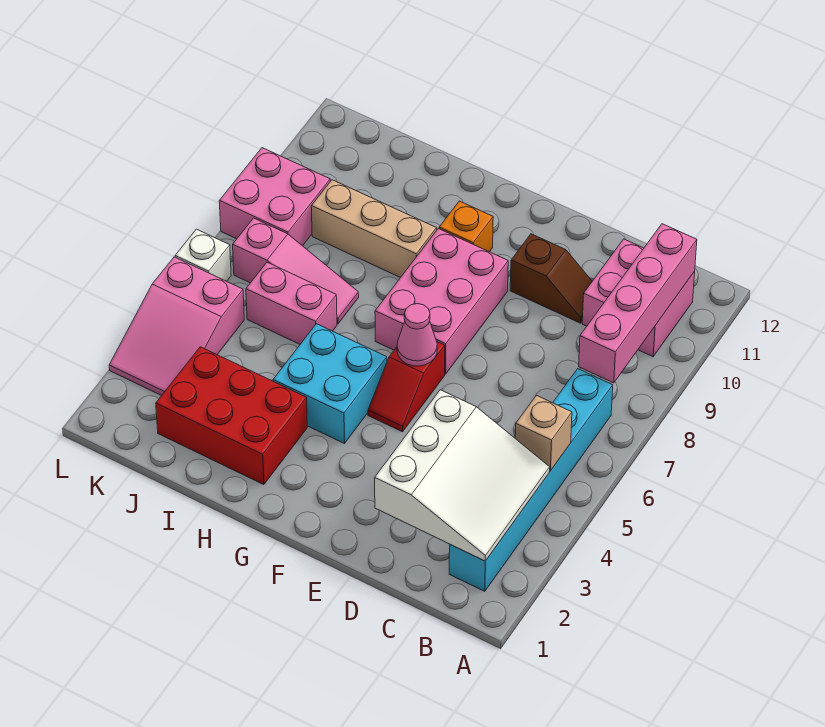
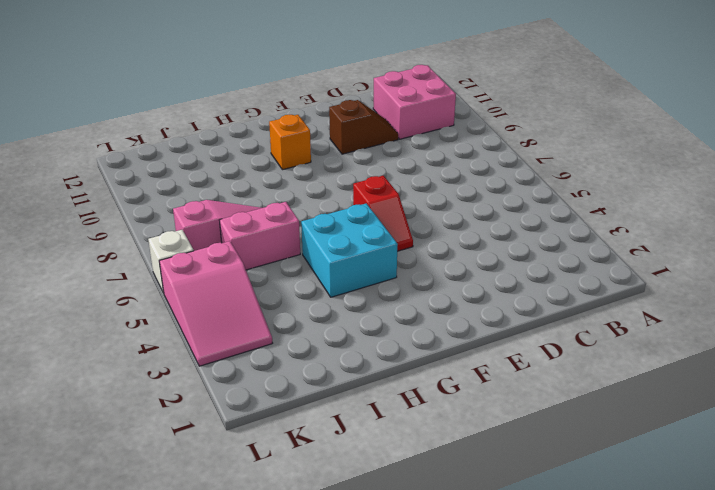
none -> cyan 1x6 brick [449,369,613,591]
none -> pink 2x3 brick [375,229,508,374]
none -> red 2x3 brick [156,347,307,485]

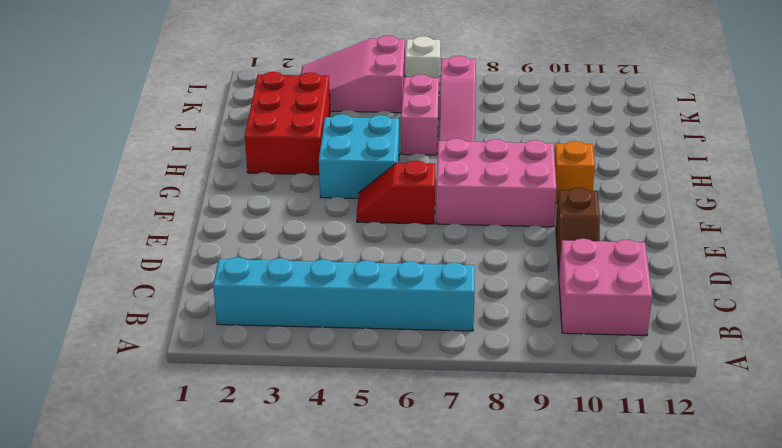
none -> tan 1x3 brick [311,180,437,278]
none -> pink 2x2 brick [219,148,330,246]
none -> white 3x3 slope [375,390,550,561]

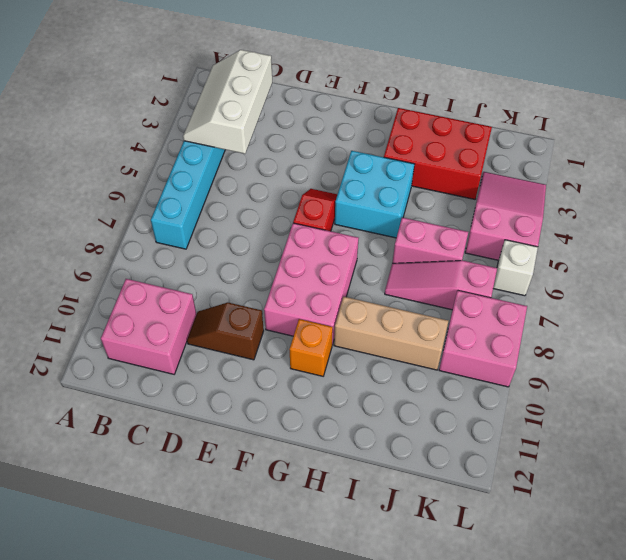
white 2x3 slope [183,50,272,154] -> white 3x3 slope [375,390,550,561]
none -> tan 1x1 brick [515,395,572,471]
none -> pink 1x4 brick [579,224,697,383]
none -> pink 1x1 cone [397,304,437,366]

